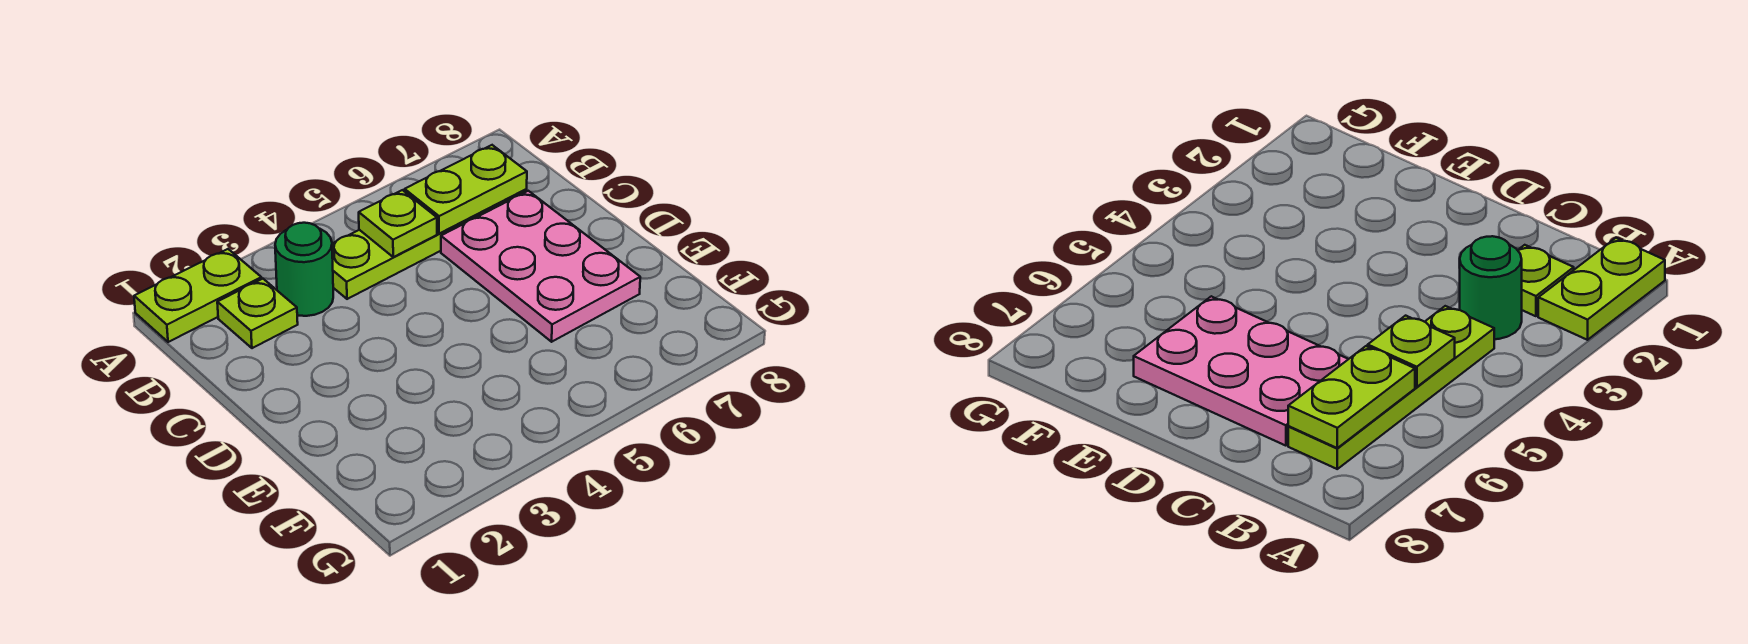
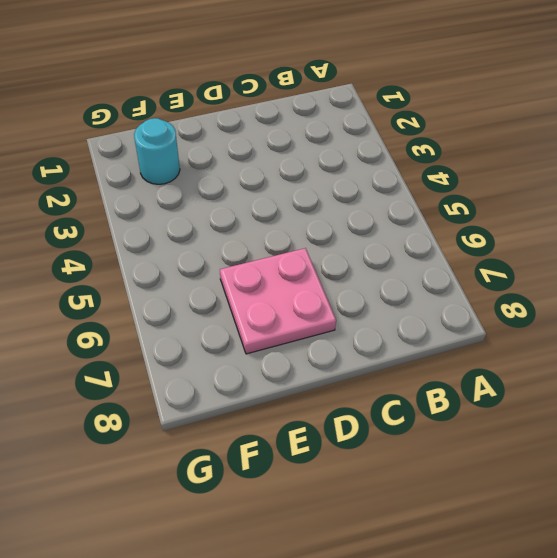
pink 2x2 plate [220,248,336,354] -> pink 2x3 plate [441,191,640,342]
cyan 1x1 round brick [134,118,180,184] -> none
none -> lime 1x2 plate [134,249,261,342]
none -> lime 1x1 plate [217,279,298,348]

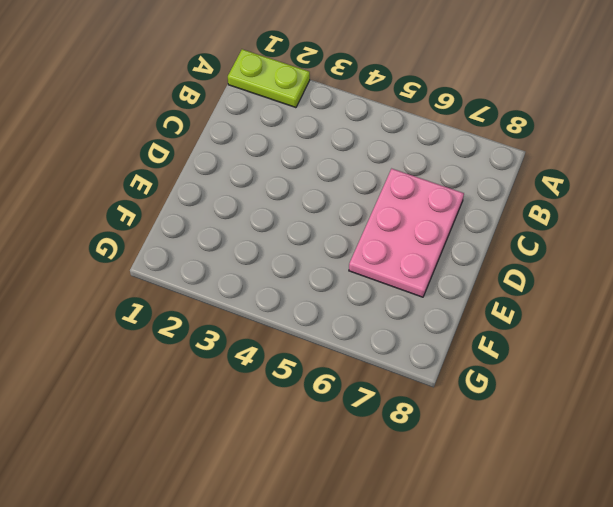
none -> lime 1x1 plate [217,279,298,348]
none -> green 1x1 round brick [275,223,333,316]

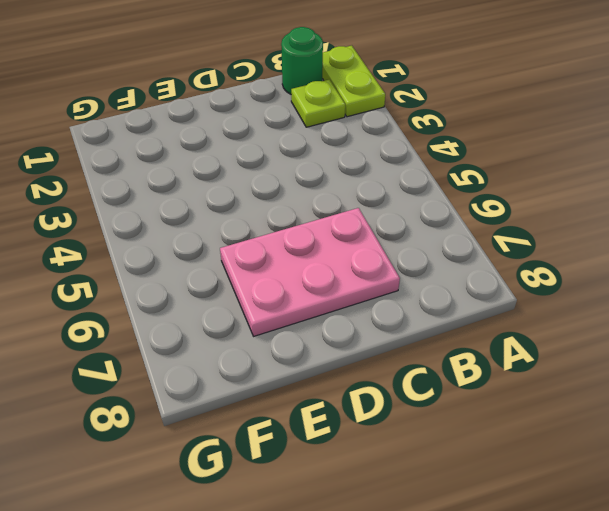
green 1x1 round brick [281,27,323,94] -> green 1x1 round brick moved to [275,223,333,316]
none -> lime 1x4 plate [332,189,527,299]
none -> lime 1x1 plate [359,190,437,257]

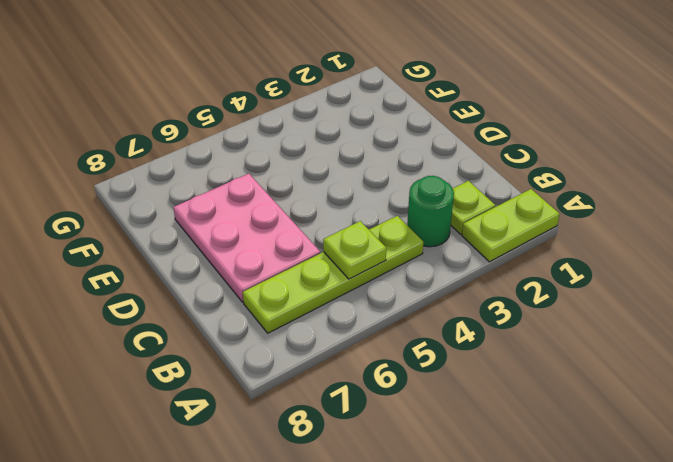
none -> lime 1x2 plate [405,145,527,234]

